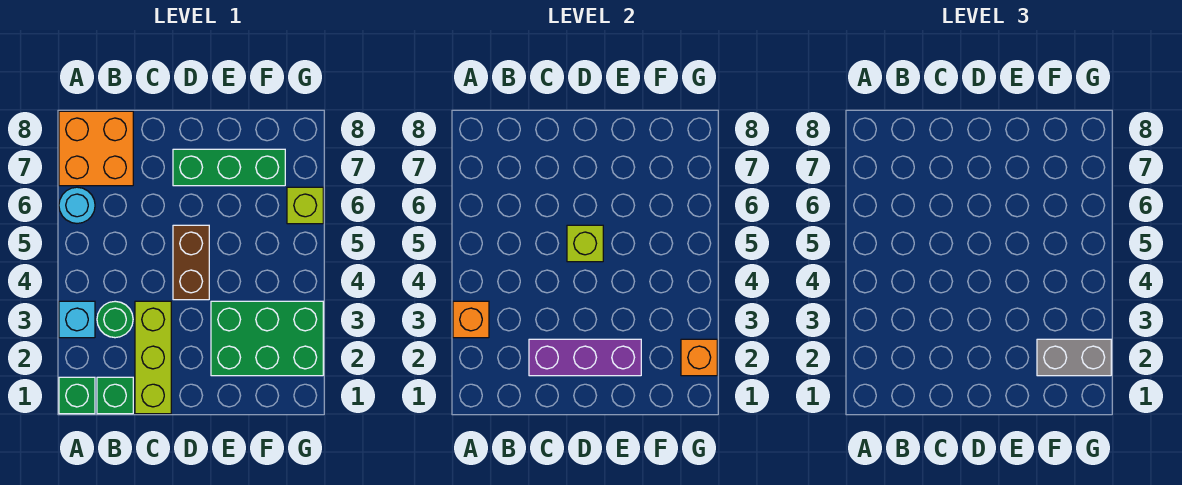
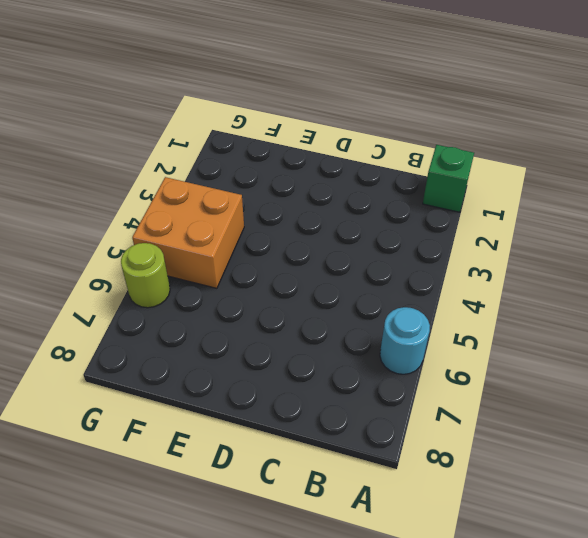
orange 2x2 brick [132,177,244,288] -> orange 2x2 brick moved to [59,111,133,186]
lime 1x1 round brick [121,243,170,308] -> lime 1x1 brick [287,187,323,224]
none -> cyan 1x1 brick [59,301,95,338]
none -> green 1x1 brick [97,377,133,414]
none -> green 1x1 round brick [97,301,133,338]

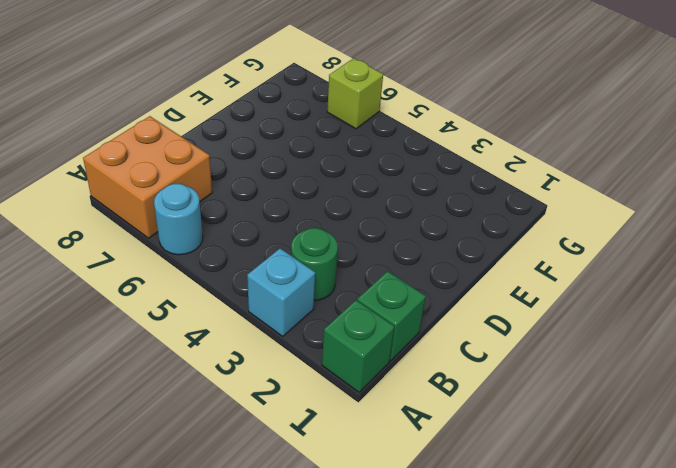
none -> lime 1x3 brick [135,301,171,414]
none -> brown 1x2 brick [173,225,209,300]
none -> green 1x3 brick [173,149,285,186]

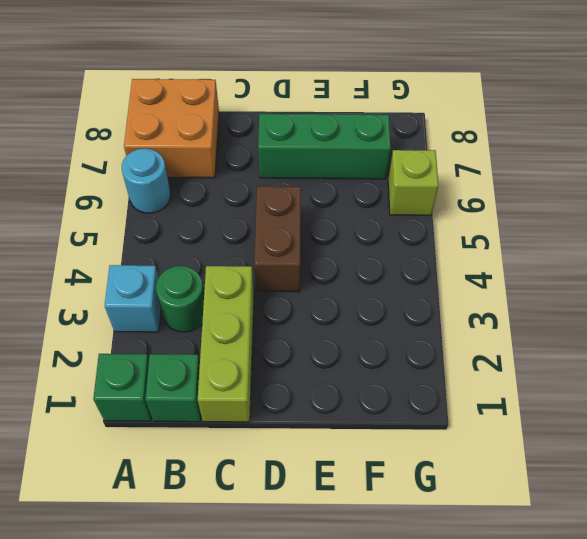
none -> green 2x3 brick [211,301,323,376]
none -> orange 1x1 brick [453,301,489,338]
none -> purple 1x3 brick [529,339,641,376]

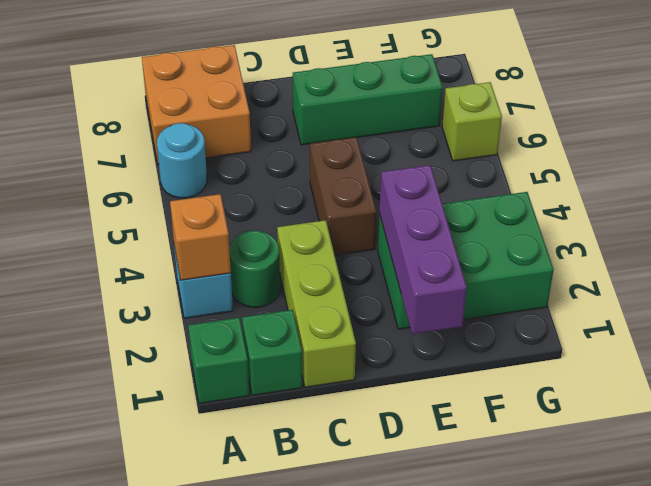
purple 1x3 brick [379,165,467,334] -> purple 1x3 brick turned to [529,339,641,376]
none -> lime 1x1 brick [567,225,603,262]
none -> orange 1x1 brick [681,339,717,376]
none -> grey 1x2 brick [1037,339,1111,376]

